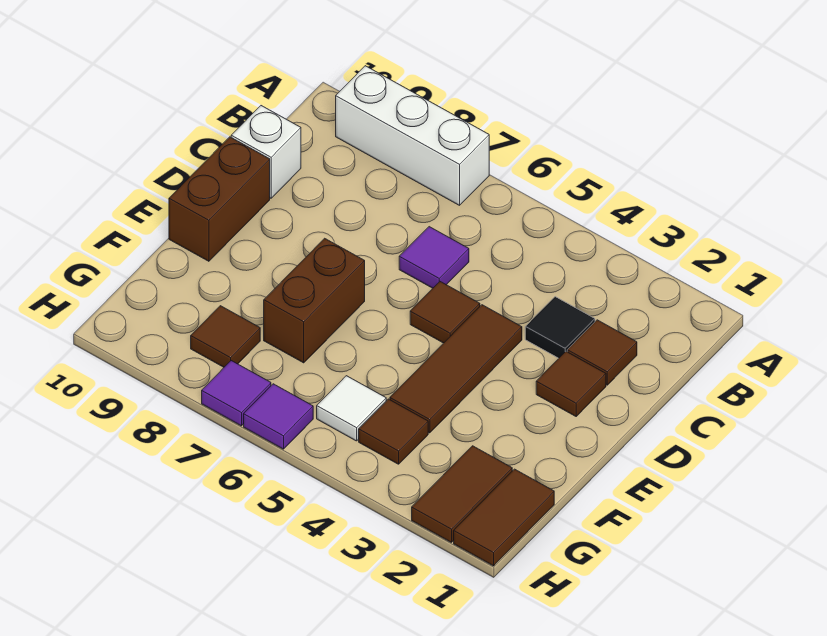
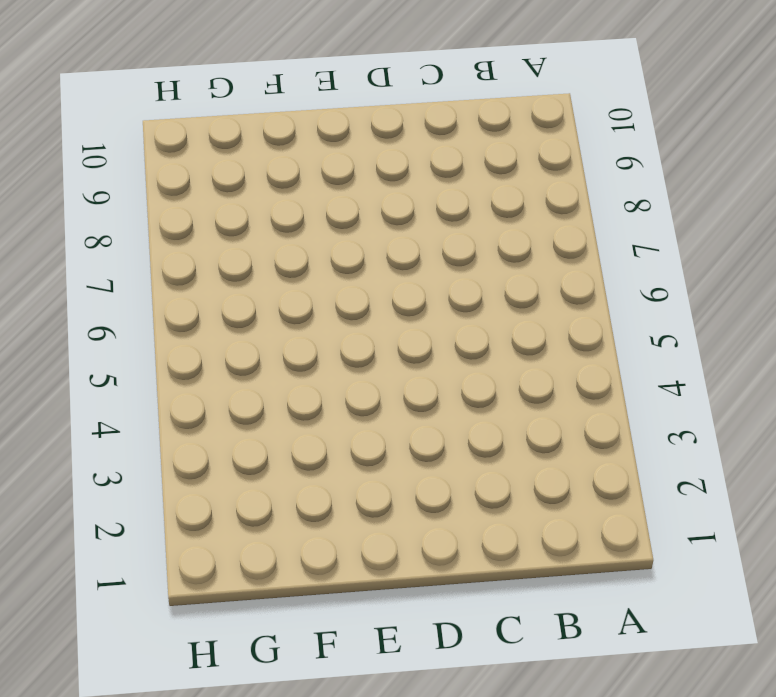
none -> white 1x3 brick [336,66,489,205]
none -> brown 1x1 tile [567,320,637,385]
none -> black 1x1 tile [525,297,595,358]

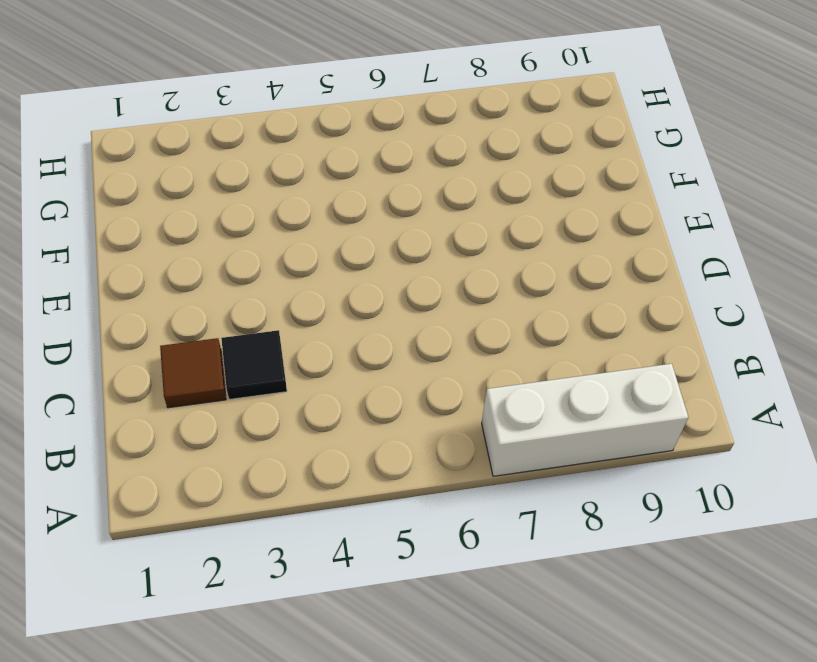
none -> purple 1x1 tile [399,227,469,288]
none -> white 1x1 brick [231,106,301,198]
none -> brown 1x1 tile [536,352,606,416]

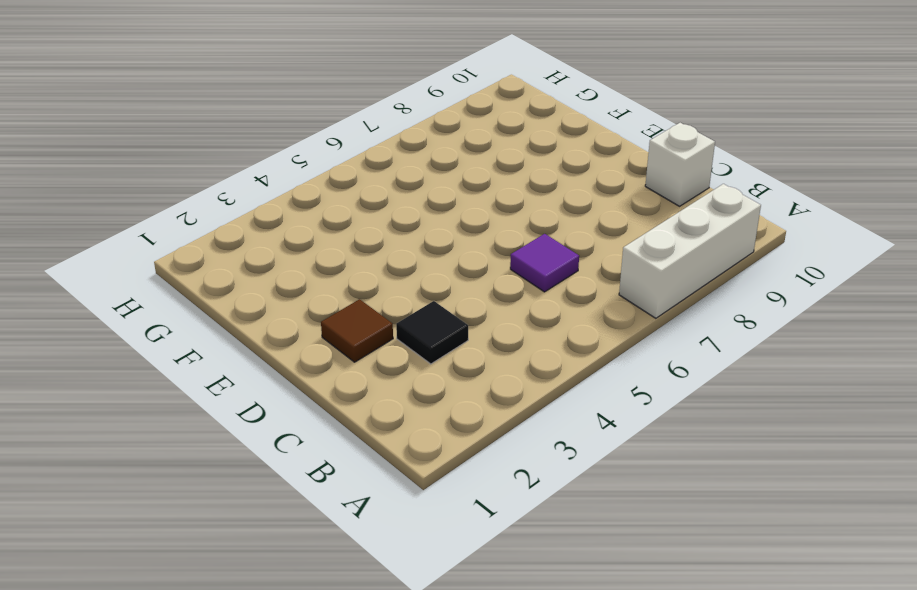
none -> brown 1x1 tile [567,320,637,385]
none -> brown 1x3 tile [390,305,522,433]
none -> brown 1x1 tile [410,282,480,343]

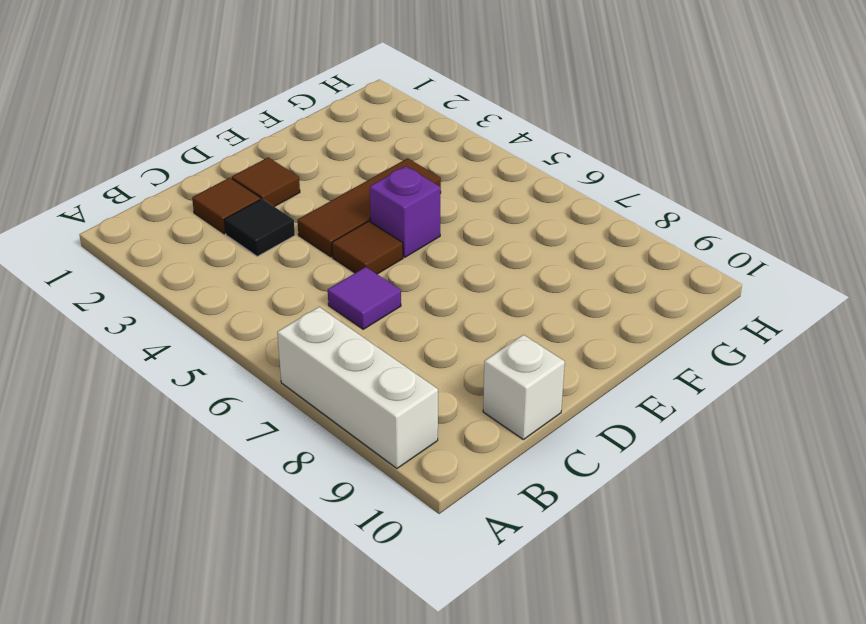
purple 1x1 brick [370,166,440,257] -> none
none -> brown 1x2 brick [169,137,270,261]
none -> brown 1x2 brick [264,238,365,363]
none -> brown 1x2 tile [454,469,554,566]

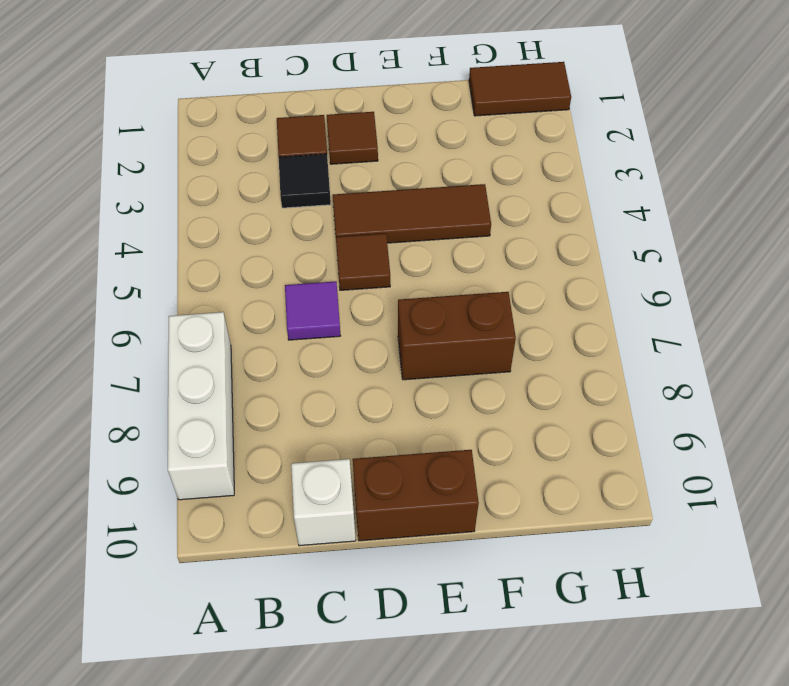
none -> brown 1x2 tile [412,446,512,543]
none -> brown 1x1 tile [359,399,428,464]
none -> white 1x1 tile [317,376,386,441]

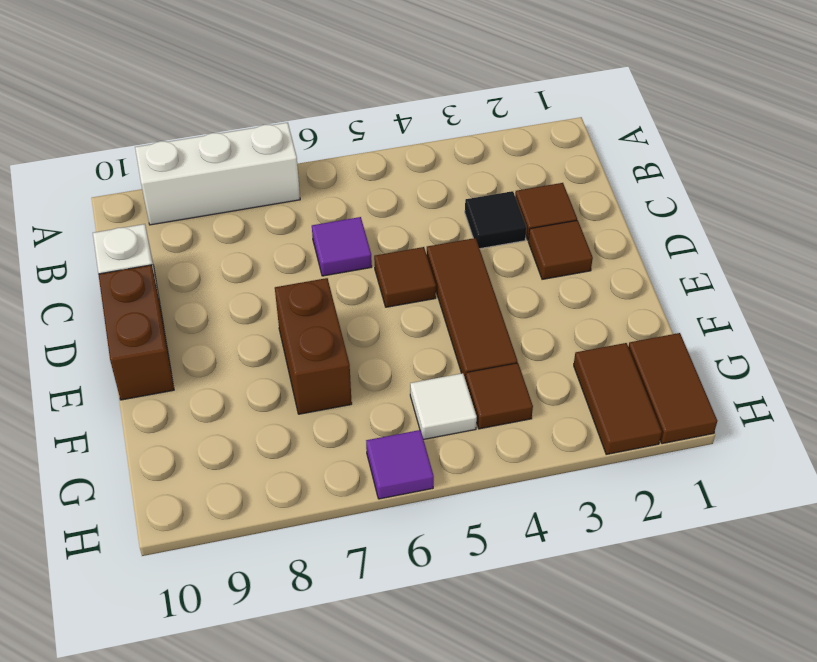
none -> brown 1x1 tile [191,306,260,367]
none -> purple 1x1 tile [202,361,271,426]

